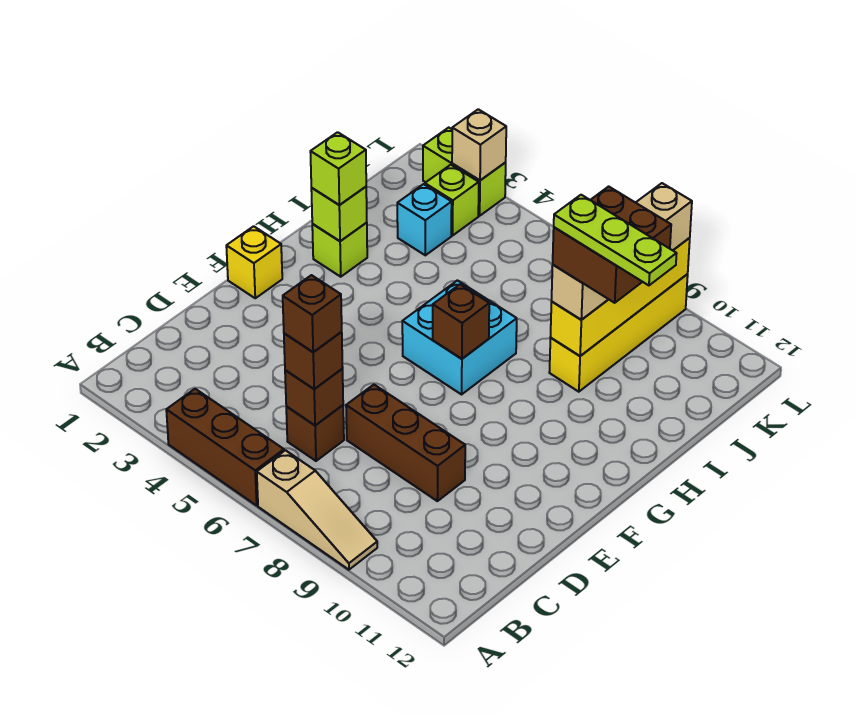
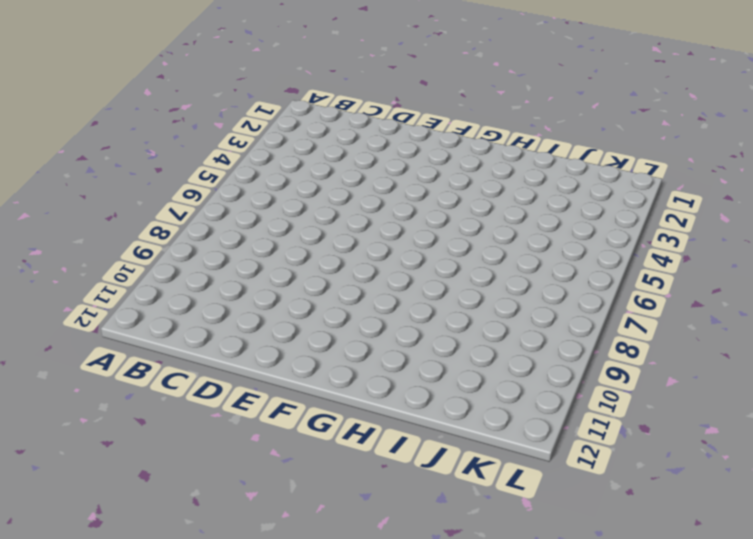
none -> brown 1x3 brick [166,389,284,505]
none -> tan 1x3 slope [257,450,377,570]
none -> brown 1x1 brick [286,405,344,461]

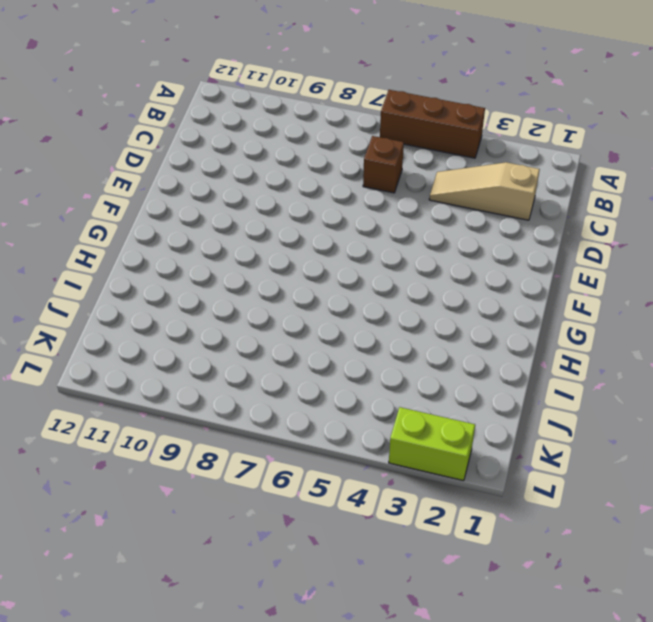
tan 1x3 slope [429,162,540,220] -> tan 1x3 slope moved to [257,450,377,570]
none -> brown 1x3 brick [346,385,465,501]
none -> yellow 1x1 brick [226,226,282,298]
none -> cyan 2x2 brick [402,280,517,394]

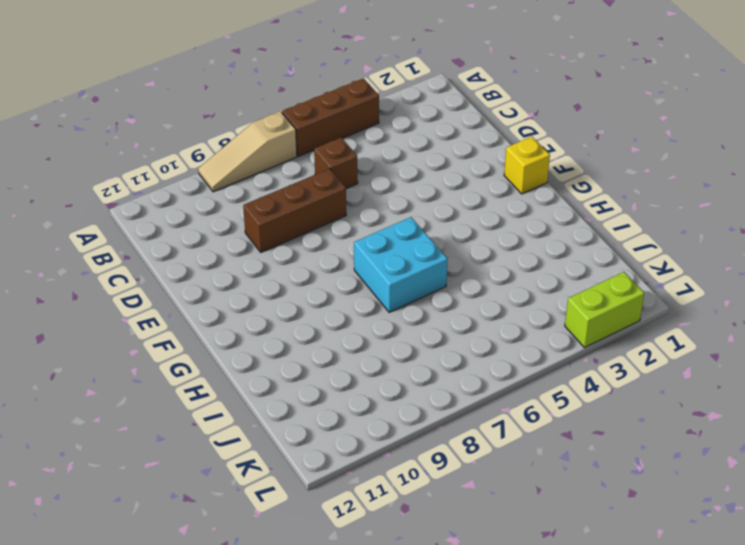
none -> lime 1x1 brick [312,223,367,277]
none -> yellow 1x4 brick [549,274,688,392]
none -> cyan 1x1 brick [397,184,452,255]

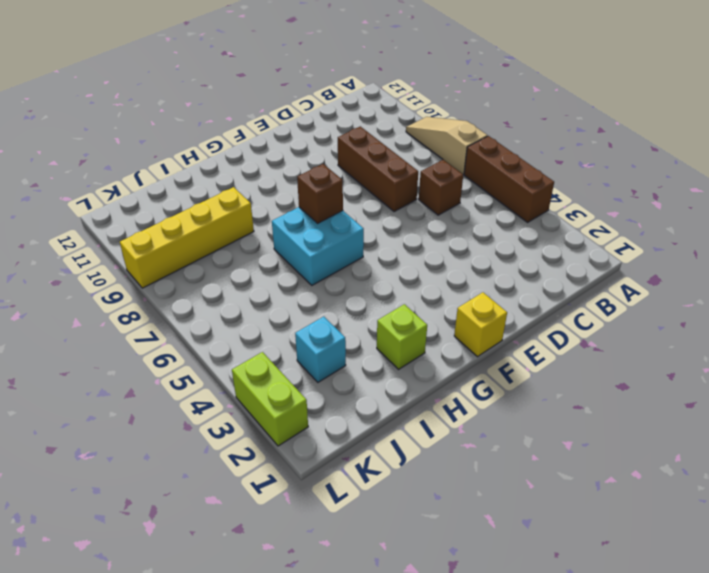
none -> lime 1x1 brick [425,165,479,235]
none -> brown 1x1 brick [285,369,343,425]
none -> lime 1x1 brick [311,187,367,241]

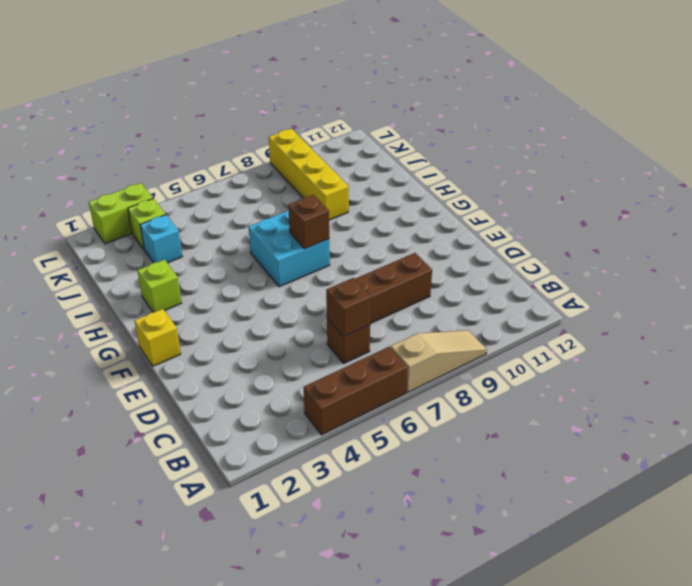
none -> lime 1x1 brick [311,187,367,241]
none -> yellow 1x4 brick [551,238,690,356]
none -> tan 1x1 brick [452,109,506,180]

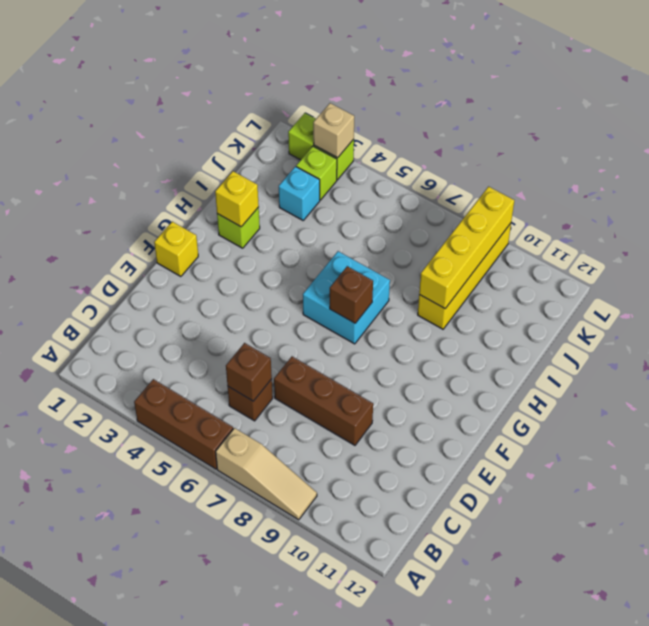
yellow 1x1 brick [215,171,259,227] -> lime 1x1 brick [311,187,367,241]
none -> brown 1x1 brick [284,332,343,389]
none -> lime 1x1 brick [310,132,366,205]
none -> tan 1x4 brick [552,183,692,320]

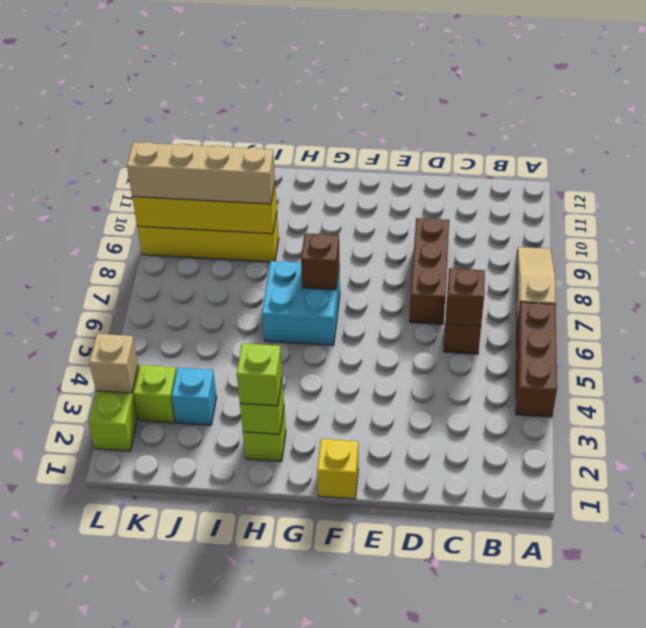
none -> brown 1x1 brick [284,332,343,389]
none -> brown 1x1 brick [283,275,342,352]
none -> brown 2x2 brick [553,186,671,303]

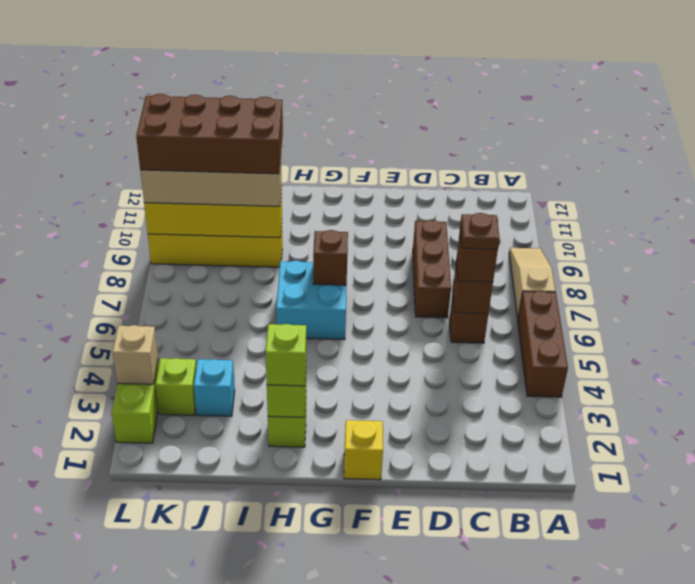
brown 1x1 plate [460,213,499,250] -> brown 1x1 brick [283,275,342,352]
brown 2x4 brick [136,94,283,174] -> brown 2x2 brick [553,186,671,303]
none -> lime 1x3 plate [554,195,677,285]

